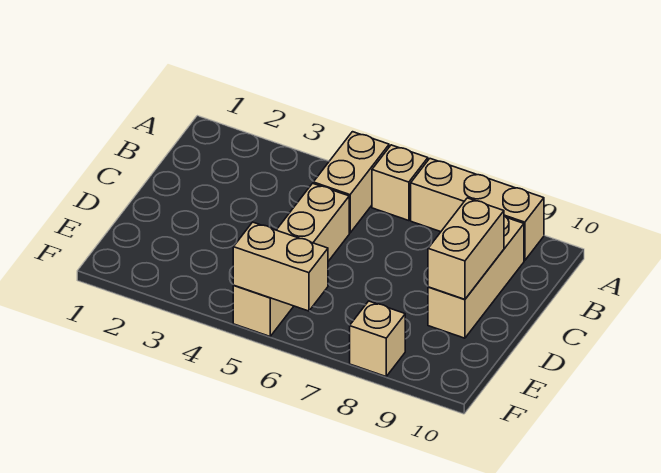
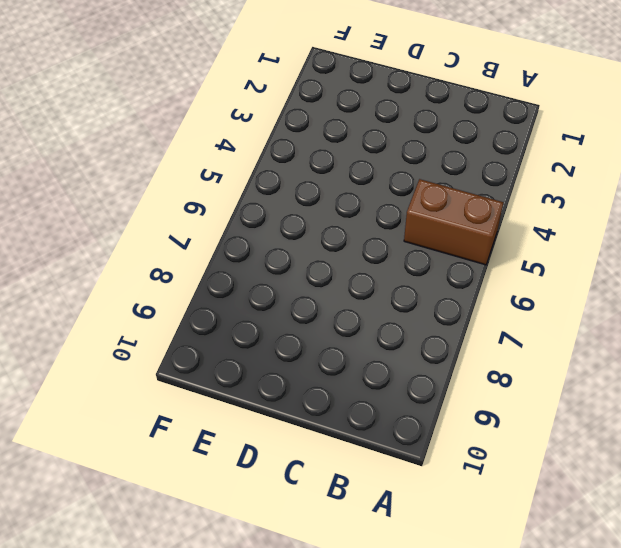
brown 1x2 brick [404,179,504,265] -> tan 1x2 brick [313,132,389,233]
none -> tan 1x1 brick [372,145,428,221]
none -> tan 1x3 brick [411,159,544,261]

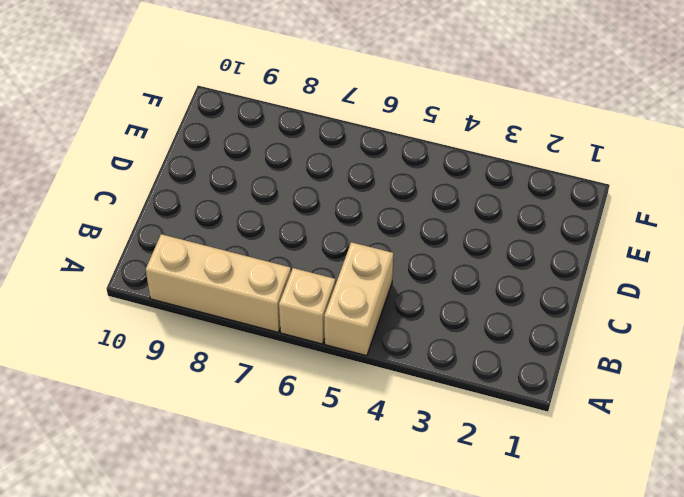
none -> tan 1x3 brick [428,216,524,338]
none -> tan 1x4 brick [233,183,349,336]

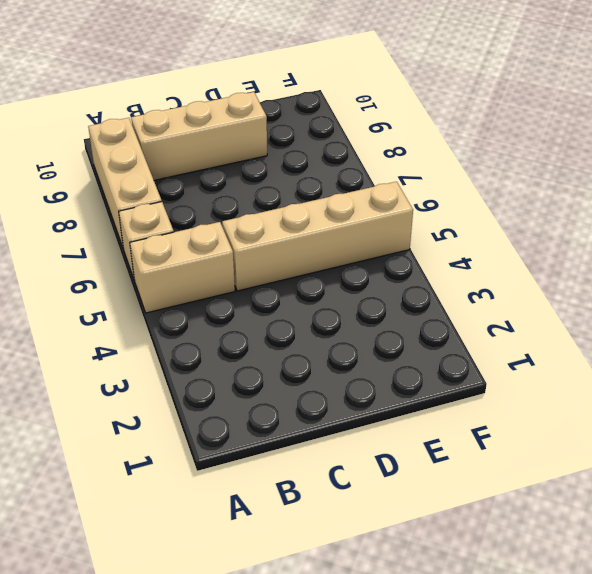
none -> tan 1x1 brick [350,301,405,376]
none -> tan 1x2 brick [428,198,504,299]

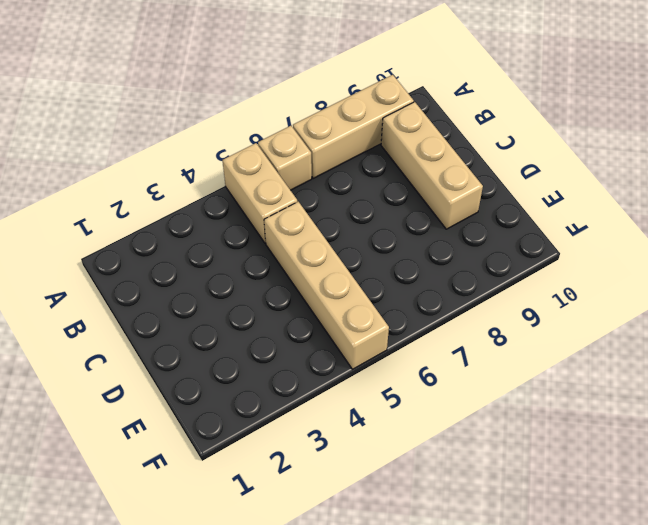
none -> tan 1x1 brick [350,301,405,376]
none -> tan 1x2 brick [428,198,504,299]

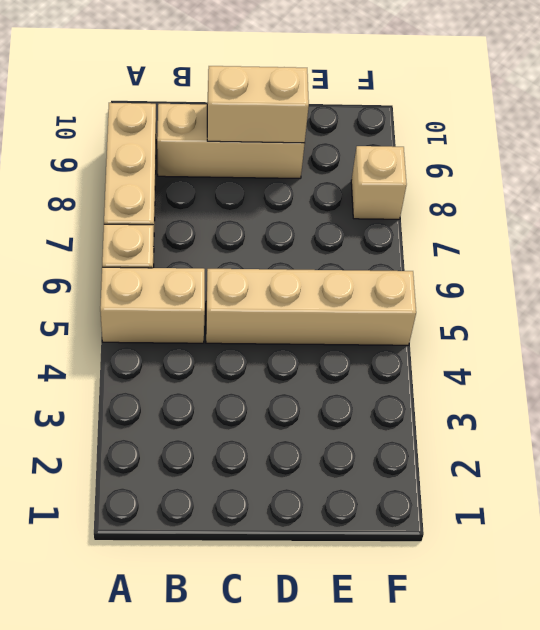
none -> tan 1x2 brick [233,222,328,311]

